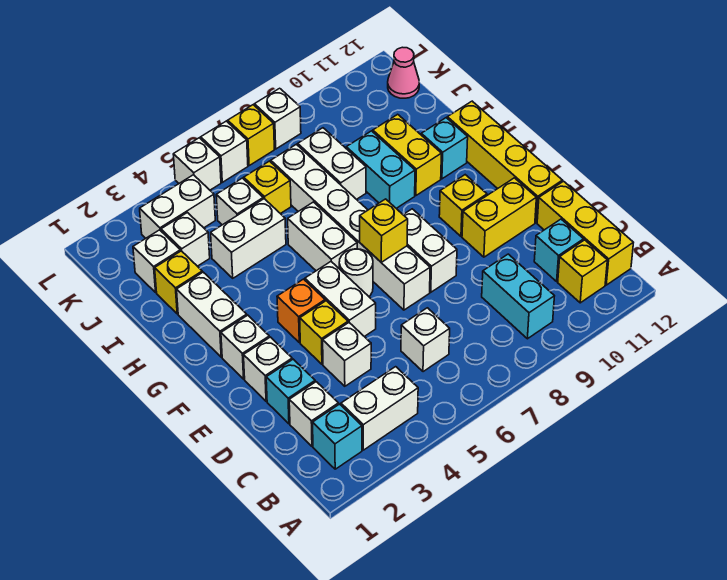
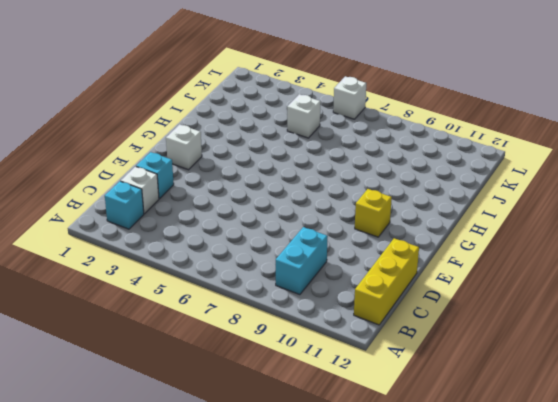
none -> white 1x2 brick [341,367,418,450]
none -> yellow 1x1 brick [558,240,607,303]
none -> white 1x1 brick [401,308,450,372]
none -> cyan 1x1 brick [534,219,584,281]

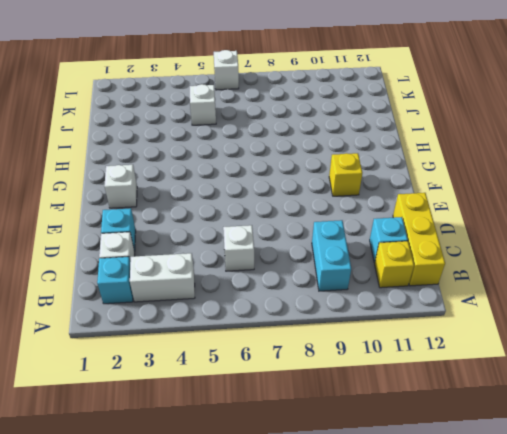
none -> white 1x1 brick [323,323,371,386]
none -> white 1x1 brick [244,337,292,401]
none -> yellow 1x1 brick [300,301,348,364]
none -> white 1x2 brick [305,262,376,336]

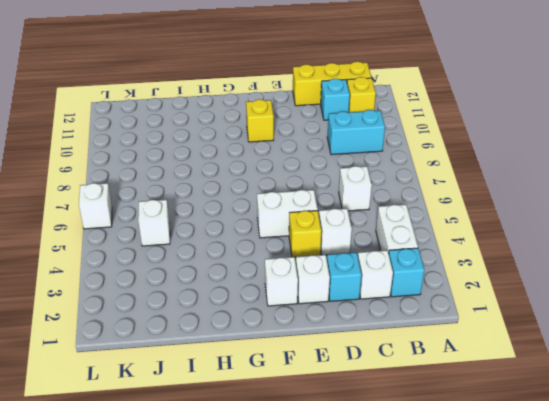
none -> white 1x6 brick [271,144,430,310]
none -> white 1x2 brick [403,209,457,292]
none -> yellow 1x2 brick [462,178,536,257]
none -> yellow 1x4 brick [447,101,563,223]

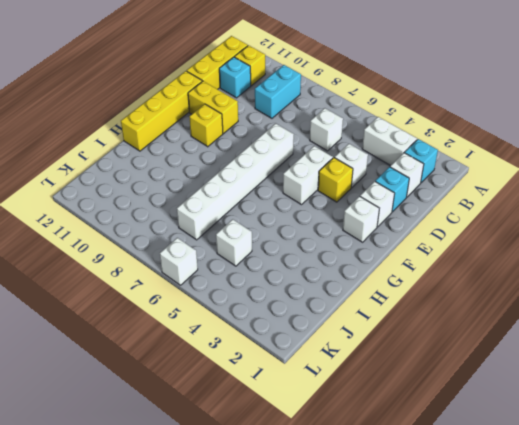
none -> white 1x2 brick [403,209,457,292]
none -> orange 1x1 brick [277,279,325,343]
none -> white 1x1 round brick [339,249,373,296]
none -> white 1x2 brick [177,272,247,357]

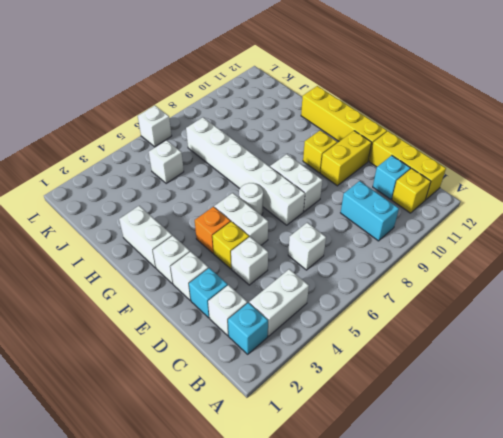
none -> white 1x2 brick [288,202,357,271]
none -> cyan 1x2 brick [346,131,415,208]
none -> yellow 1x2 brick [373,114,441,195]
none -> cyan 1x1 brick [421,118,468,179]

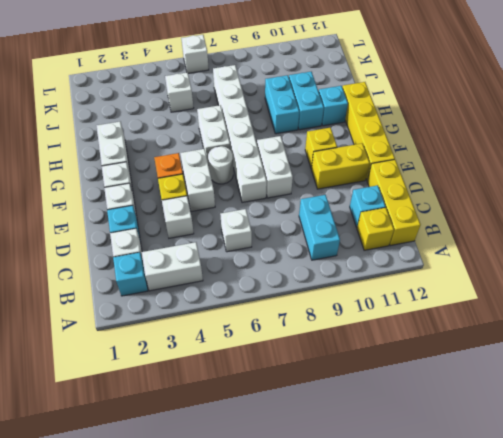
cyan 1x2 brick [289,72,324,130] -> yellow 1x2 brick [373,114,441,195]
none -> yellow 1x1 brick [155,251,202,314]
none -> white 1x2 brick [211,199,286,278]
none -> white 1x2 brick [298,128,366,199]
none -> white 1x1 brick [133,230,180,292]

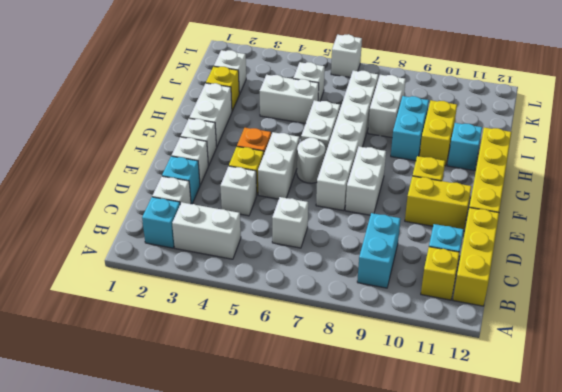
none -> white 1x1 brick [161,213,210,266]
none -> yellow 1x1 brick [244,161,291,214]
none -> white 1x2 brick [140,175,215,238]
none -> pink 1x1 cone [388,47,419,98]

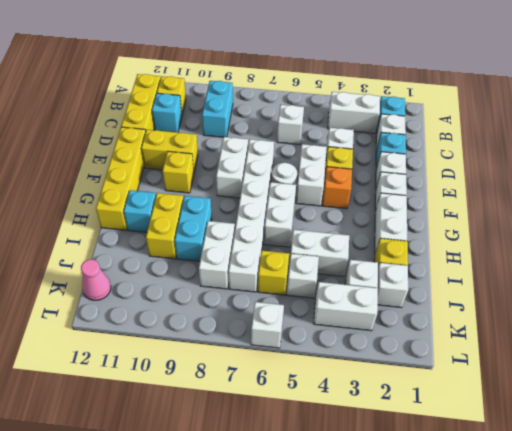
none -> white 1x1 brick [173,138,221,190]
none -> yellow 1x1 brick [228,105,274,166]
none -> white 1x1 brick [254,88,301,149]
none -> yellow 1x1 brick [360,199,408,262]

